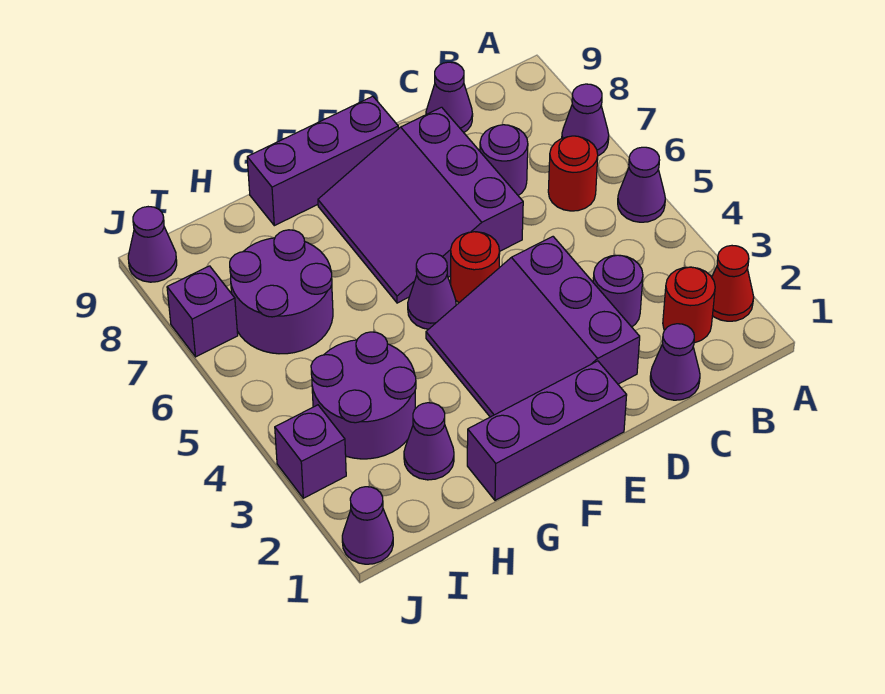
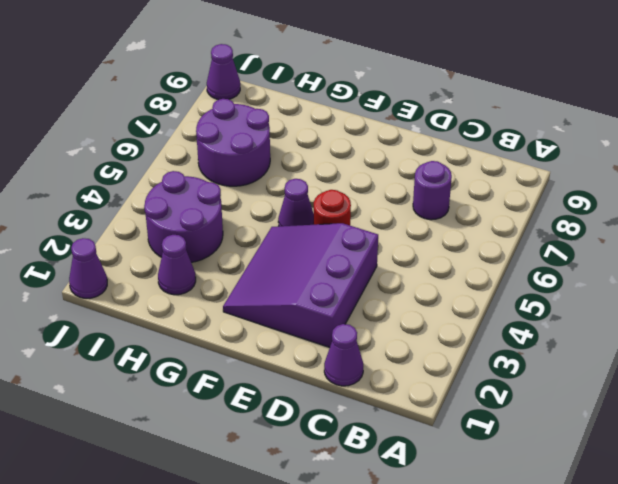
none -> red 1x1 cone [712,246,754,321]
none -> purple 1x1 cone [618,147,665,222]
none -> purple 1x1 cone [562,84,609,156]

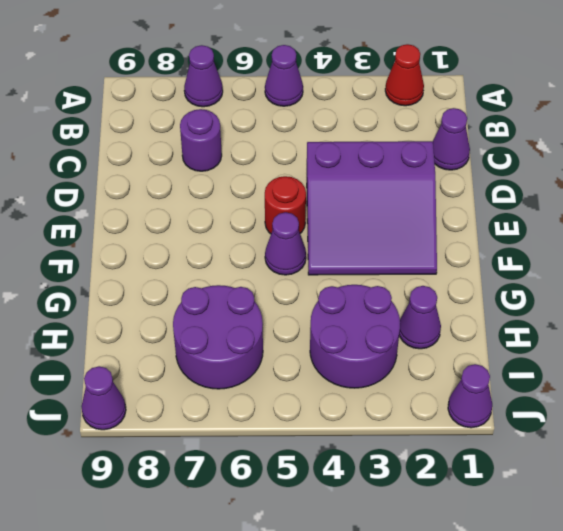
none -> red 1x1 round brick [663,267,715,343]
none -> red 1x1 round brick [548,136,598,211]
none -> purple 1x1 round brick [593,255,643,327]

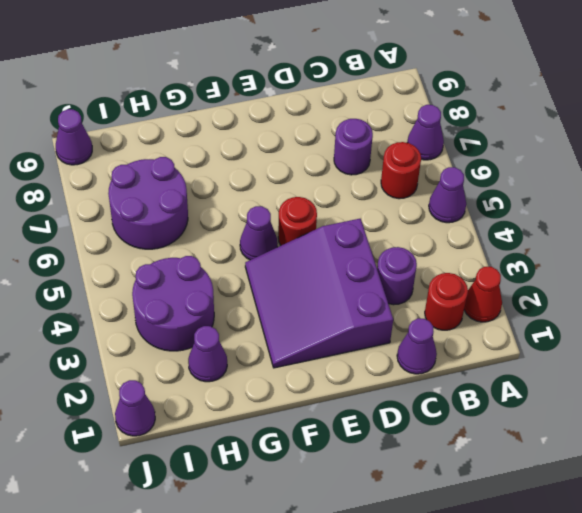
none -> purple 1x1 cone [426,62,473,132]
none -> purple 3x3 slope [318,107,523,303]
none -> purple 1x3 brick [467,361,627,500]

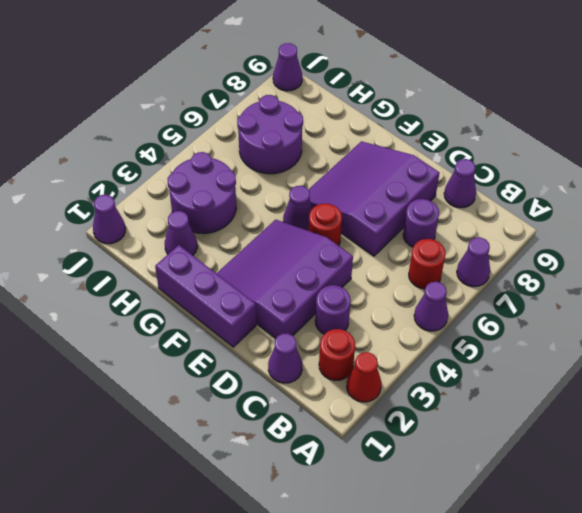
none -> purple 1x3 brick [247,96,398,226]
none -> purple 1x1 brick [275,405,346,498]
none -> purple 1x1 brick [167,266,238,357]

